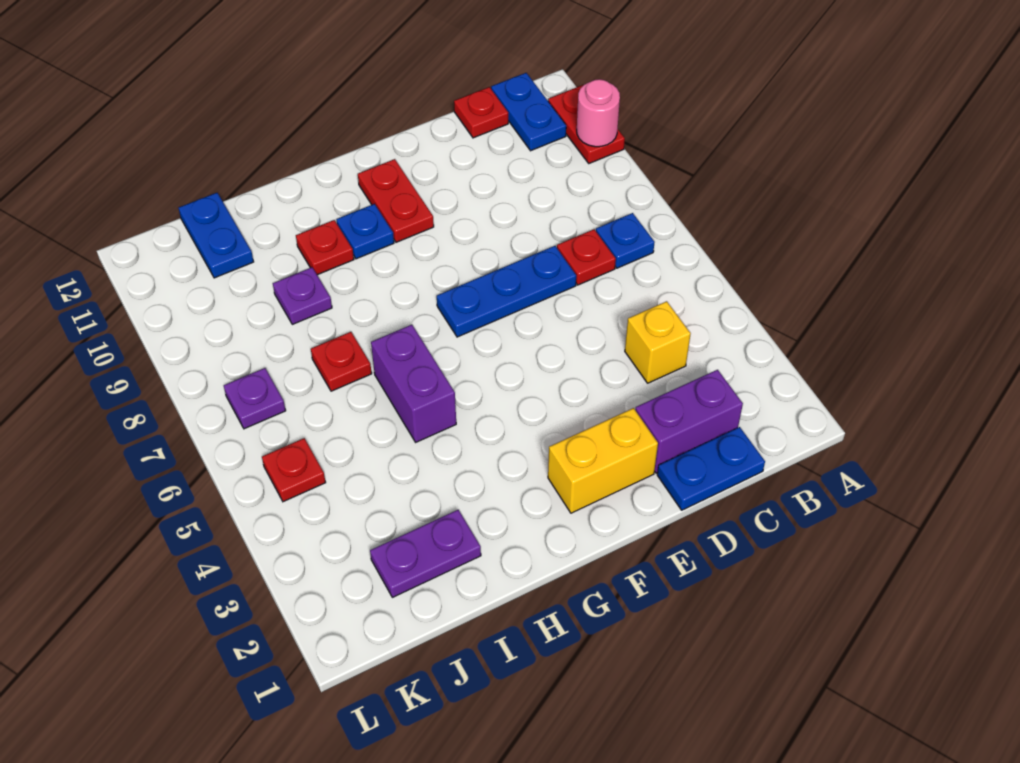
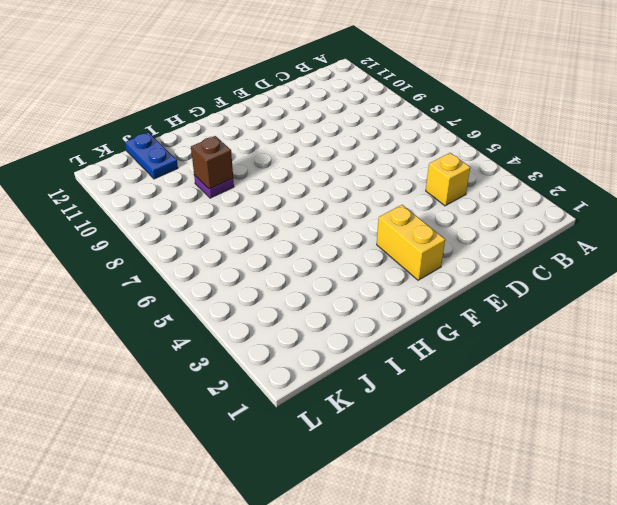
yellow 1x2 brick [377,205,445,280] -> yellow 1x2 brick turned to [548,408,658,513]
brown 1x1 brick [191,136,233,189] -> none
none -> red 1x2 plate [548,85,625,163]
none -> blue 1x1 plate [596,213,655,268]
none -> blue 1x2 plate [491,73,566,151]

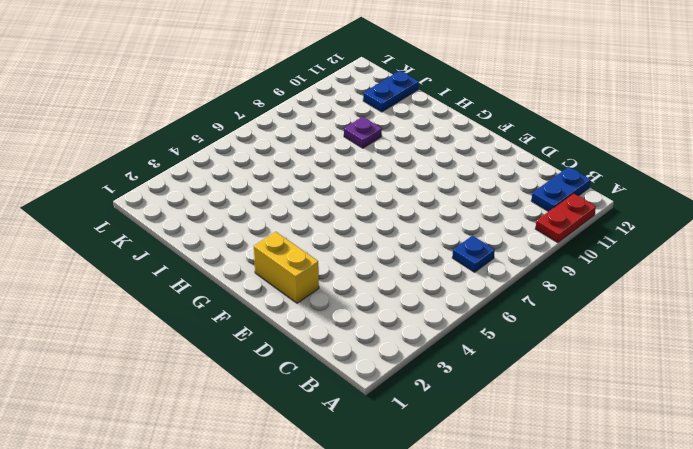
none -> blue 1x2 plate [657,427,765,510]
none -> purple 1x2 brick [635,370,743,473]
none -> yellow 1x1 brick [625,301,691,383]

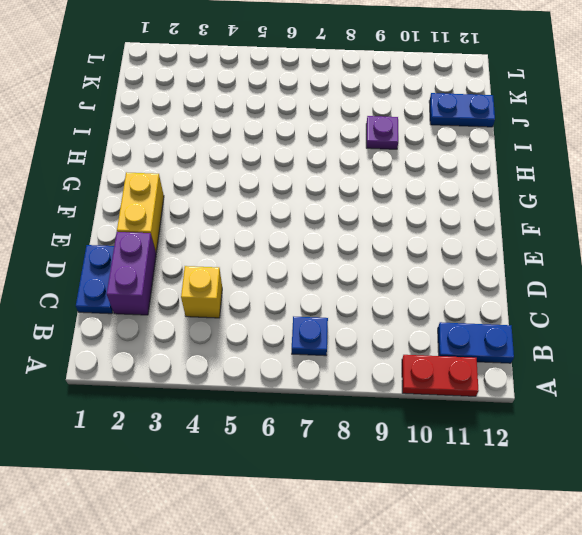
none -> red 1x1 plate [557,229,616,285]
none -> red 1x1 plate [454,87,508,138]
none -> blue 1x3 plate [437,246,576,337]

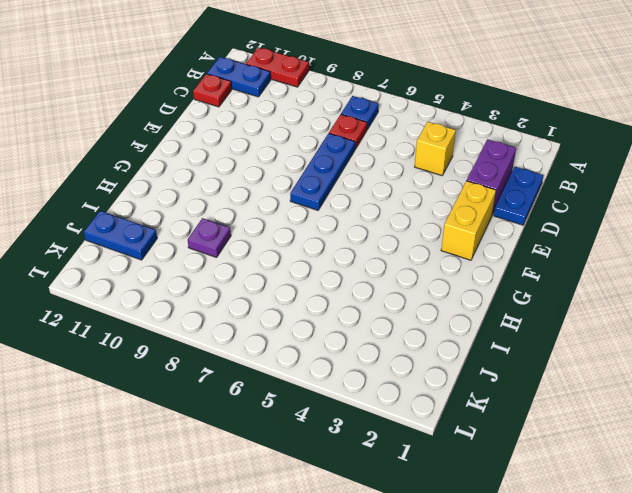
none -> red 1x2 plate [358,159,434,242]
none -> blue 1x1 plate [337,204,394,259]
none -> purple 1x2 brick [371,325,456,442]

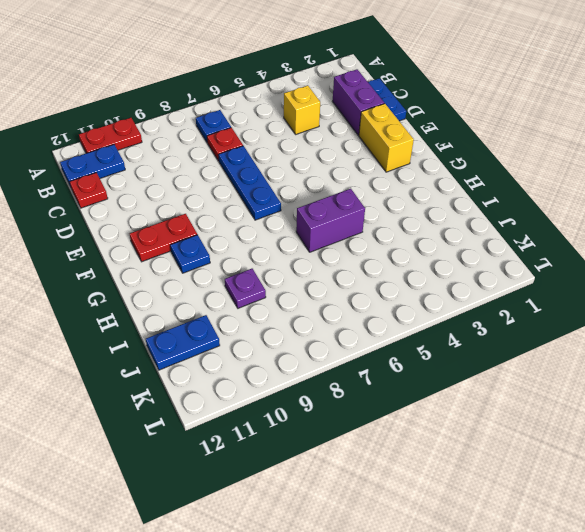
none -> red 1x1 plate [296,220,354,275]
none -> purple 1x2 plate [370,510,481,597]
none -> red 1x1 plate [311,332,372,391]

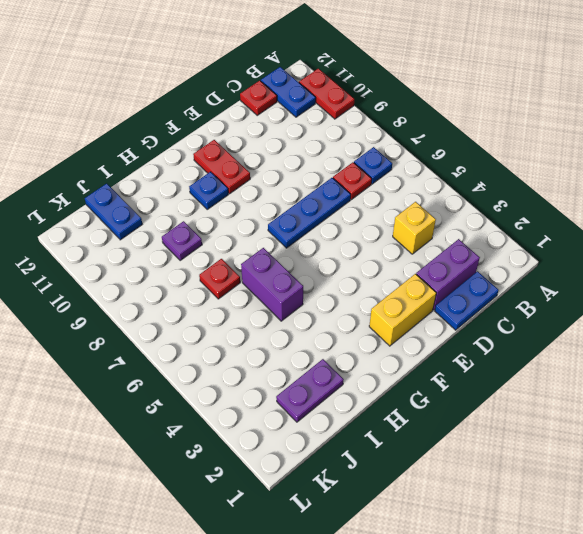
none -> red 1x1 plate [296,220,354,275]
none -> red 1x1 plate [262,438,326,502]
none -> purple 1x1 plate [224,368,286,429]

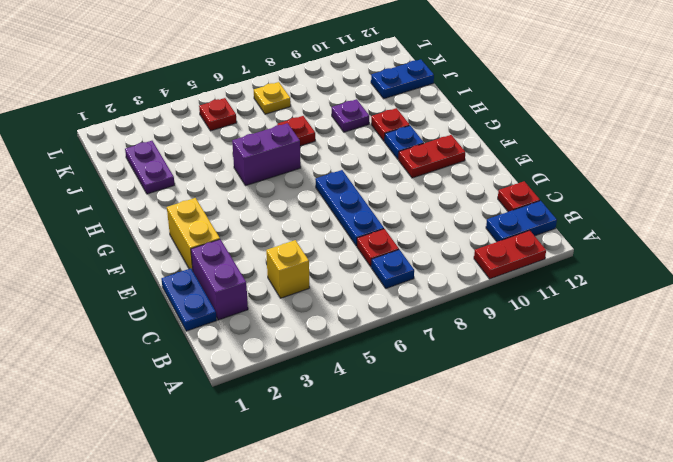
yellow 1x1 plate [254,82,291,114] -> purple 1x1 plate [224,368,286,429]
none -> pink 1x1 round brick [577,79,620,147]

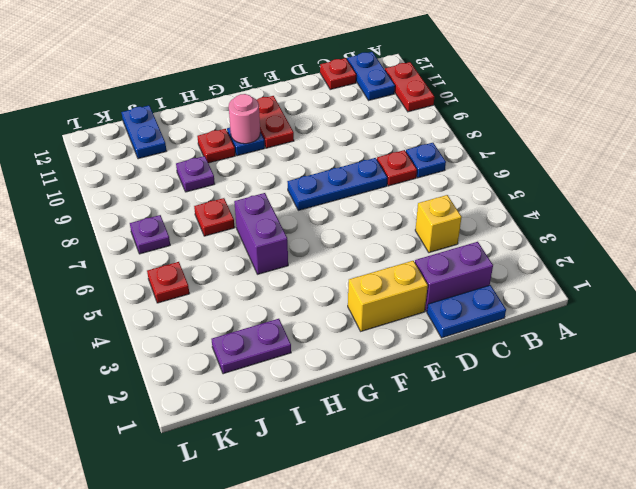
pink 1x1 round brick [229,94,260,144] -> pink 1x1 round brick moved to [577,79,620,147]

